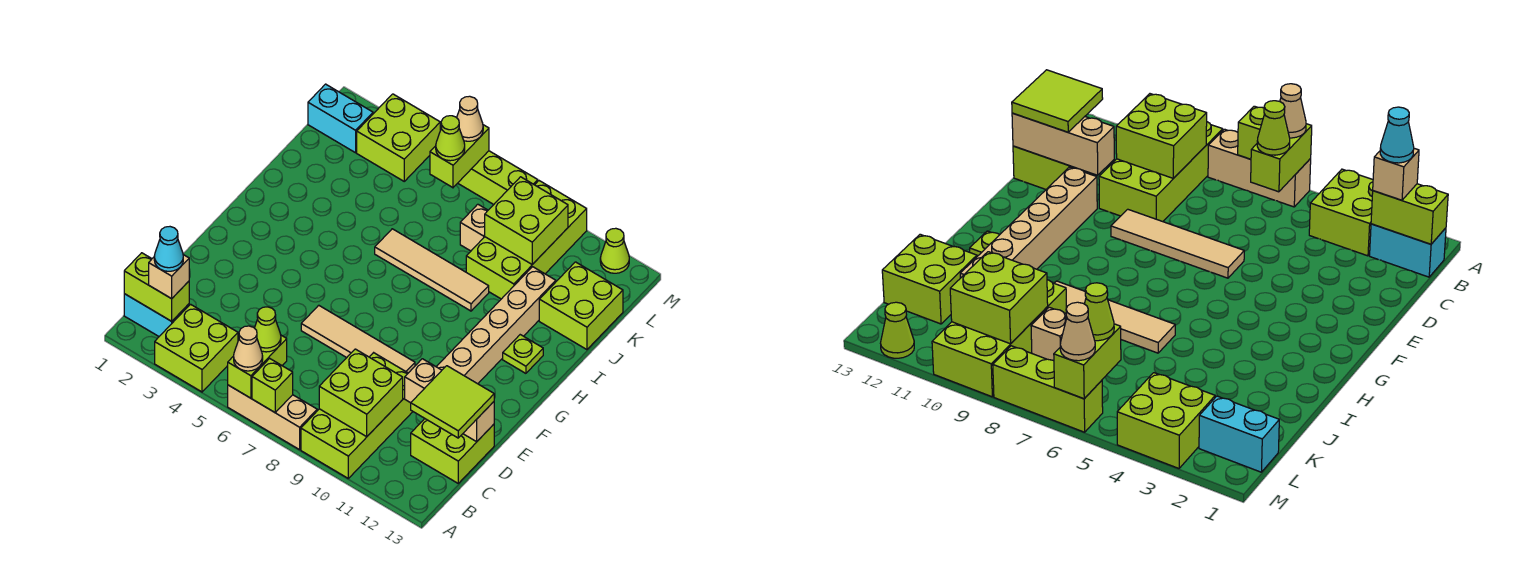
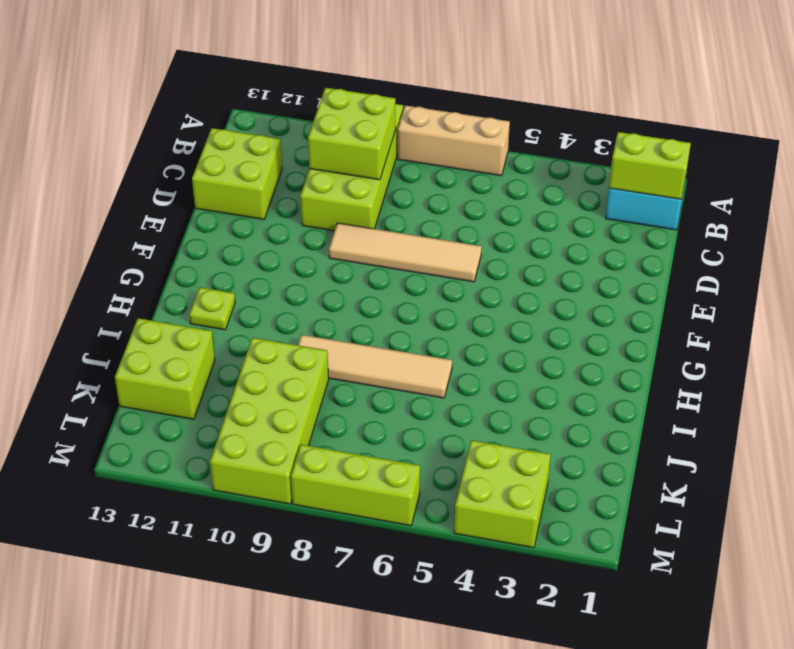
none -> lime 2x2 brick [155,304,238,392]
none -> tan 1x6 brick [437,267,556,384]
none -> tan 1x1 brick [460,204,488,251]
none -> cyan 1x2 brick [308,84,373,153]

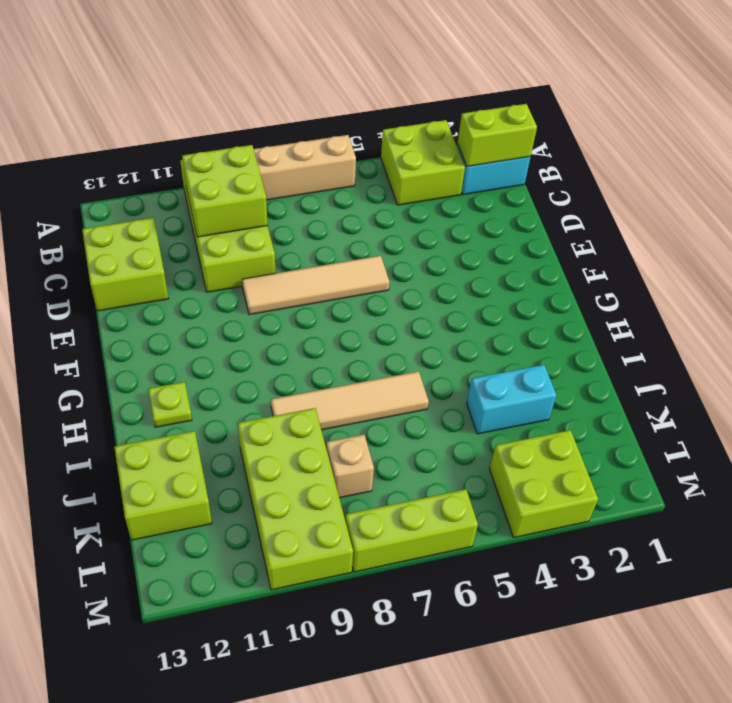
cyan 1x2 brick [467,365,556,434] -> cyan 1x2 brick moved to [308,84,373,153]
none -> tan 1x6 brick [437,267,556,384]
none -> lime 1x1 cone [600,228,629,273]
none -> lime 1x2 brick [228,335,287,398]
none -> lime 1x1 brick [252,358,293,412]

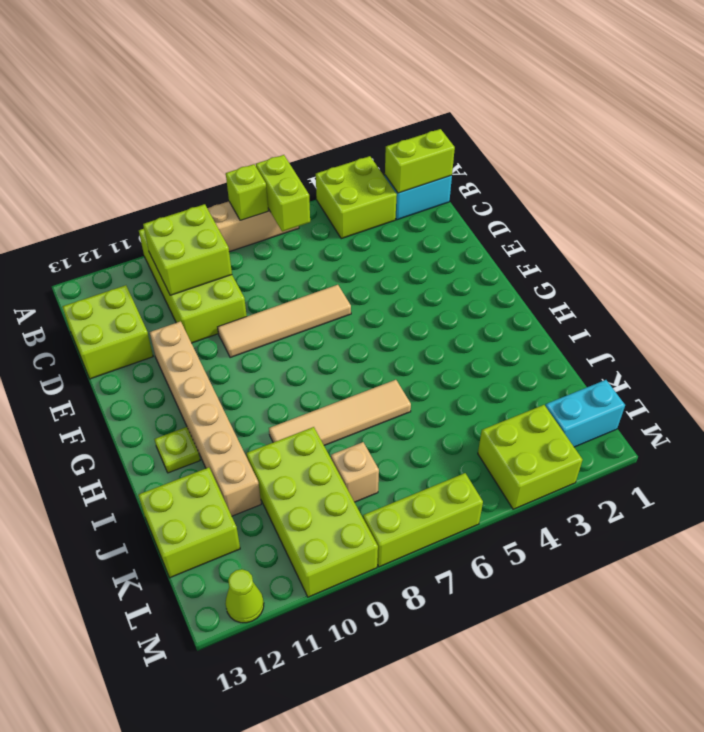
none -> tan 1x3 brick [405,359,494,442]
none -> lime 2x2 brick [485,177,568,264]
none -> lime 1x2 brick [430,125,489,188]
none -> tan 1x1 cone [234,326,263,371]

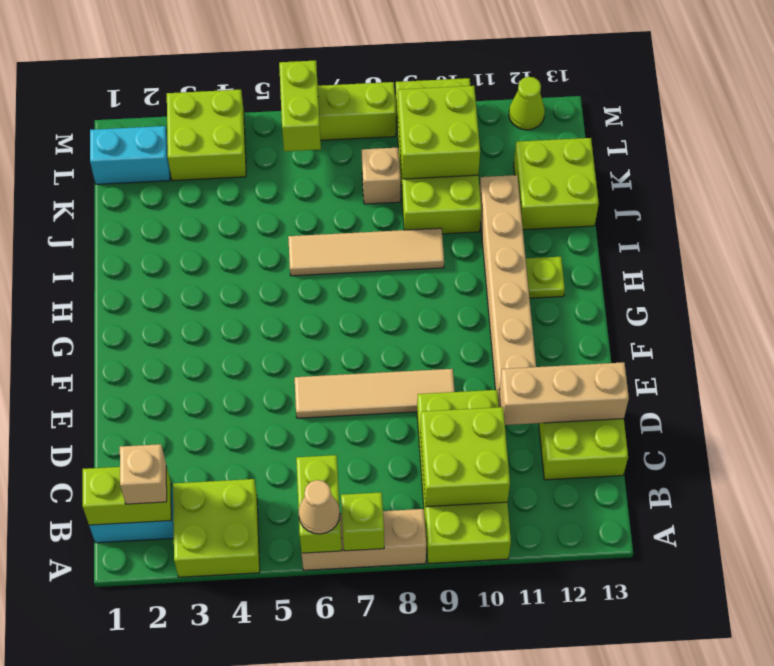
none -> lime 1x1 cone [255,307,281,352]
none -> lime 2x2 tile [411,366,494,438]
none -> lime 1x1 cone [436,116,465,161]
none -> tan 1x1 cone [457,96,483,141]

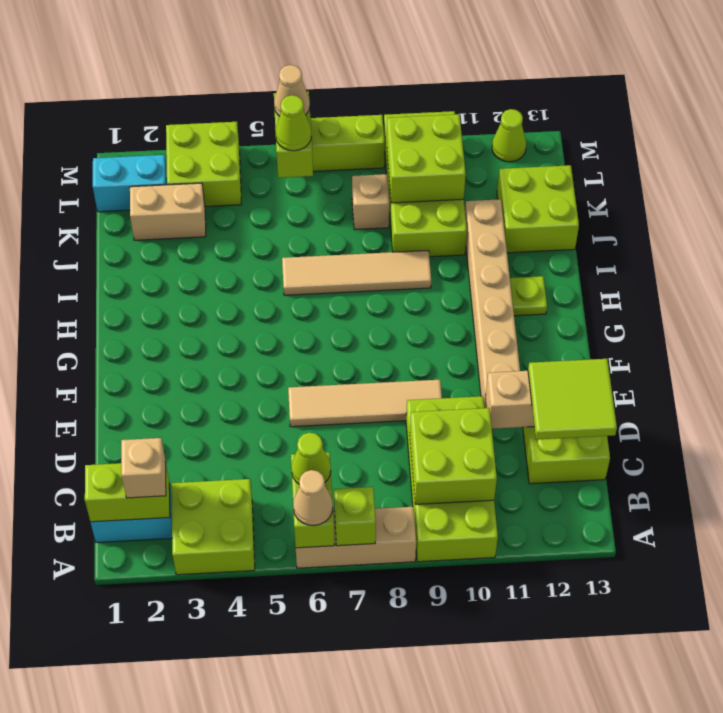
tan 1x2 brick [130,183,206,240] -> none
none -> cyan 1x1 cone [154,227,183,271]

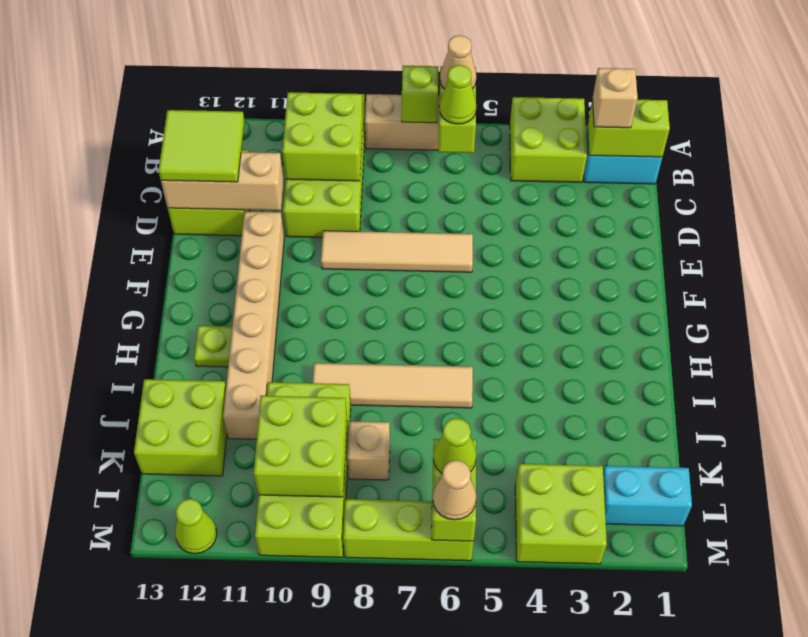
none -> cyan 1x1 cone [154,227,183,271]

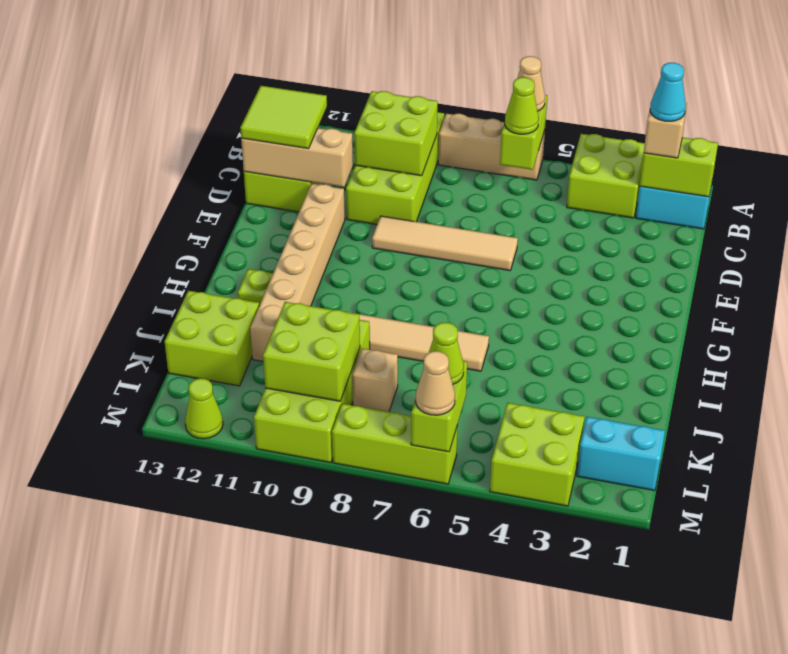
none -> lime 1x1 brick [252,358,293,412]

